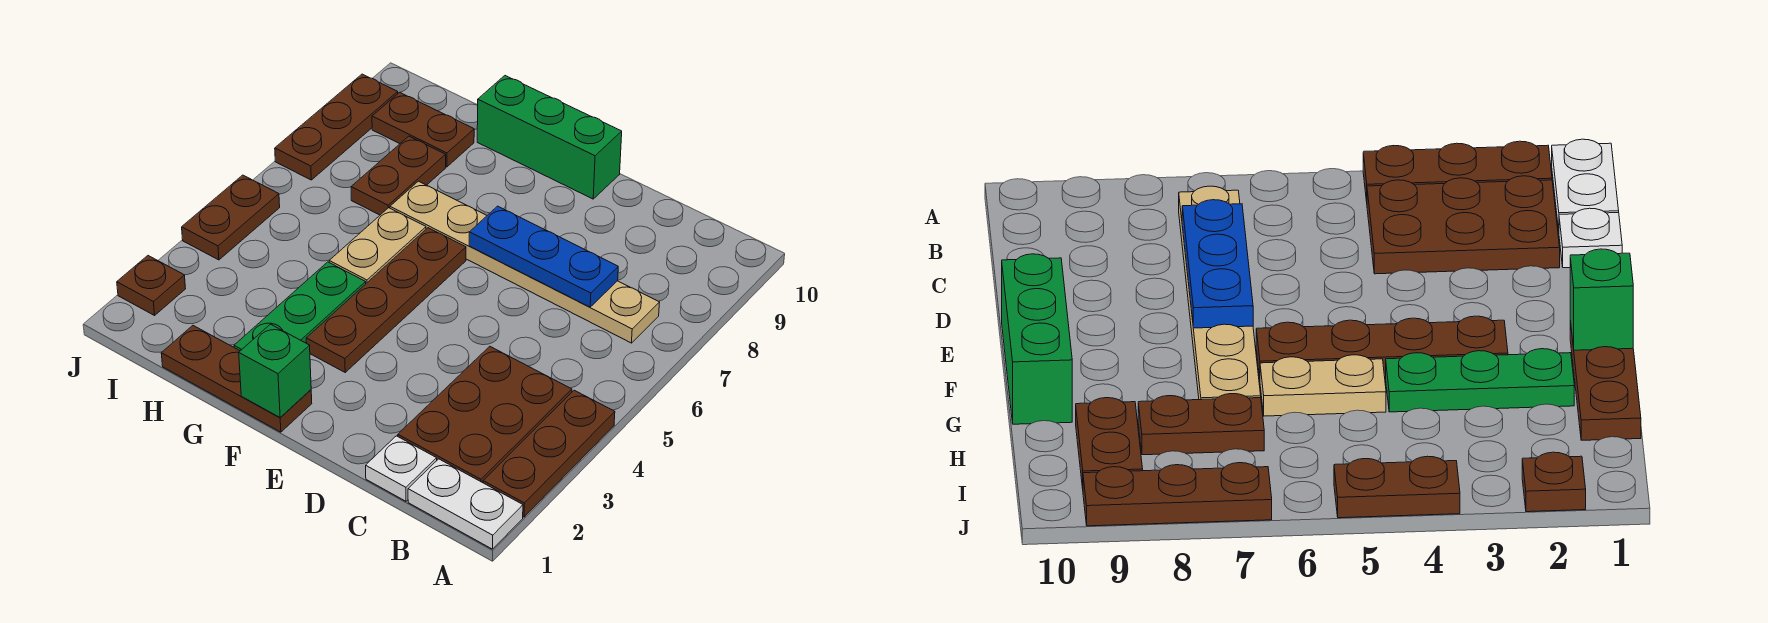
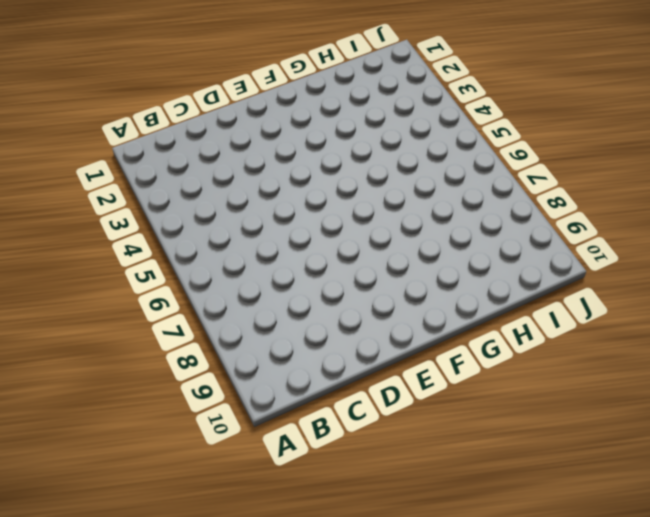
none -> white 1x2 plate [408,459,523,549]
none -> brown 1x3 plate [483,390,615,517]
none -> brown 2x3 plate [398,346,572,483]

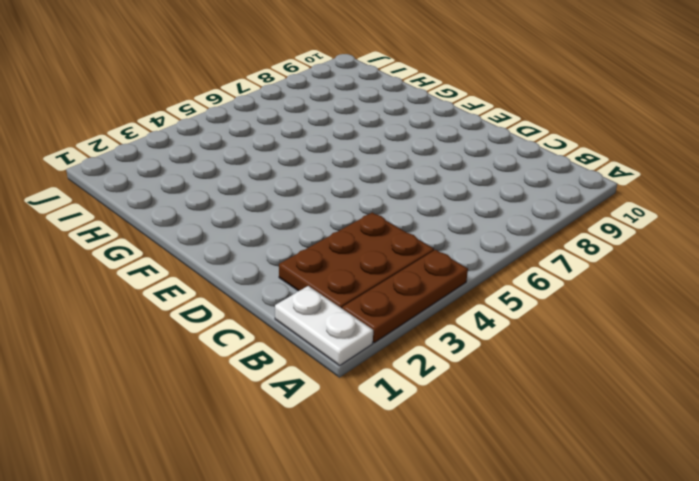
none -> tan 1x6 plate [390,181,660,343]
none -> white 1x1 plate [366,436,437,501]
none -> green 1x3 brick [477,76,622,199]

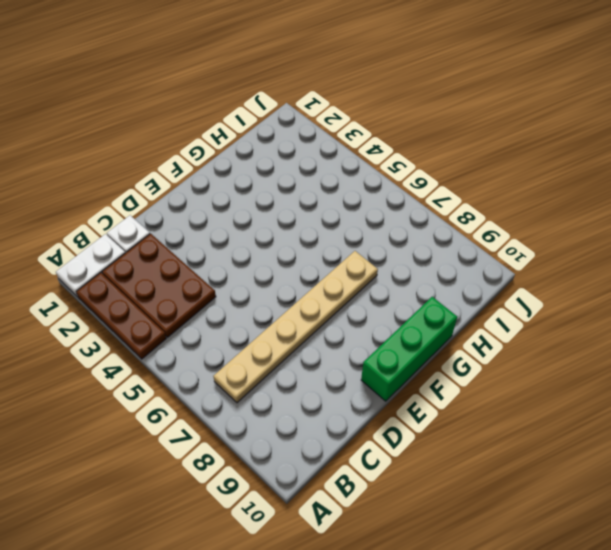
none -> brown 1x3 plate [161,326,312,432]
none -> brown 1x4 plate [306,228,466,372]
none -> green 1x3 plate [234,262,366,351]

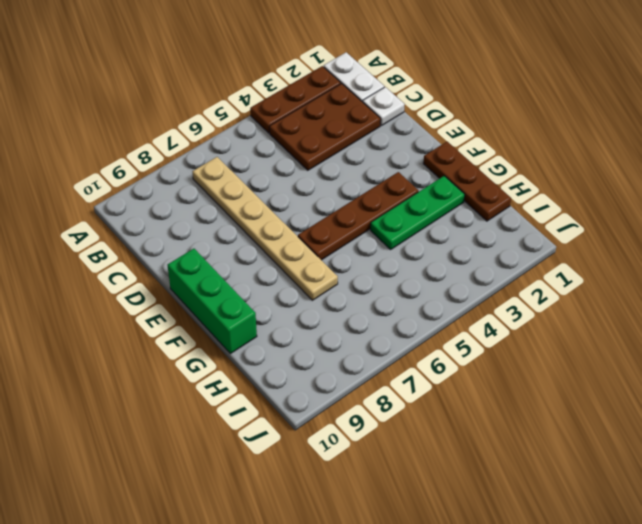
none -> tan 1x2 plate [329,208,426,283]
none -> brown 1x2 plate [351,136,446,215]
none -> brown 1x2 plate [372,92,474,167]

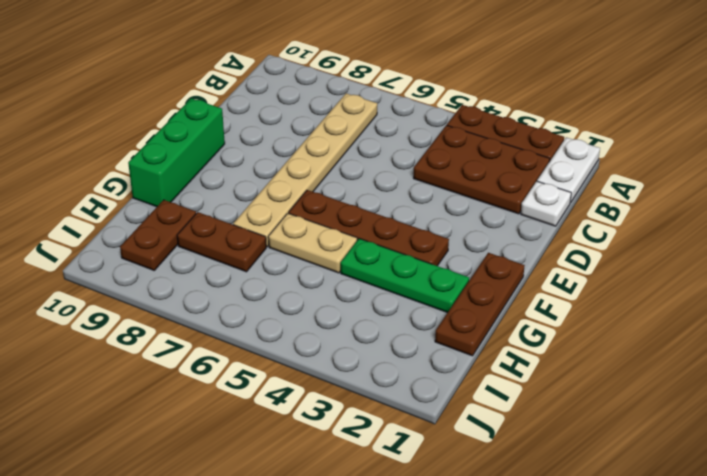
none -> brown 1x1 plate [117,256,186,315]
none -> brown 1x2 plate [182,175,280,260]
none -> brown 1x3 plate [275,74,398,180]

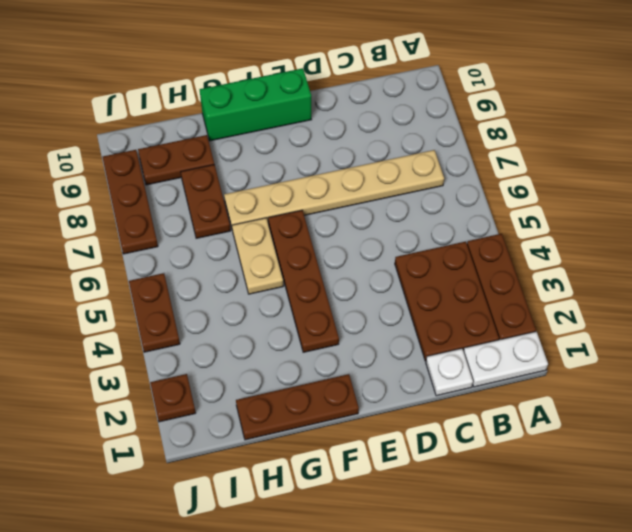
none -> green 1x3 plate [234,262,366,351]
none -> blue 1x3 plate [469,206,618,307]
none -> green 1x1 brick [239,324,311,418]

